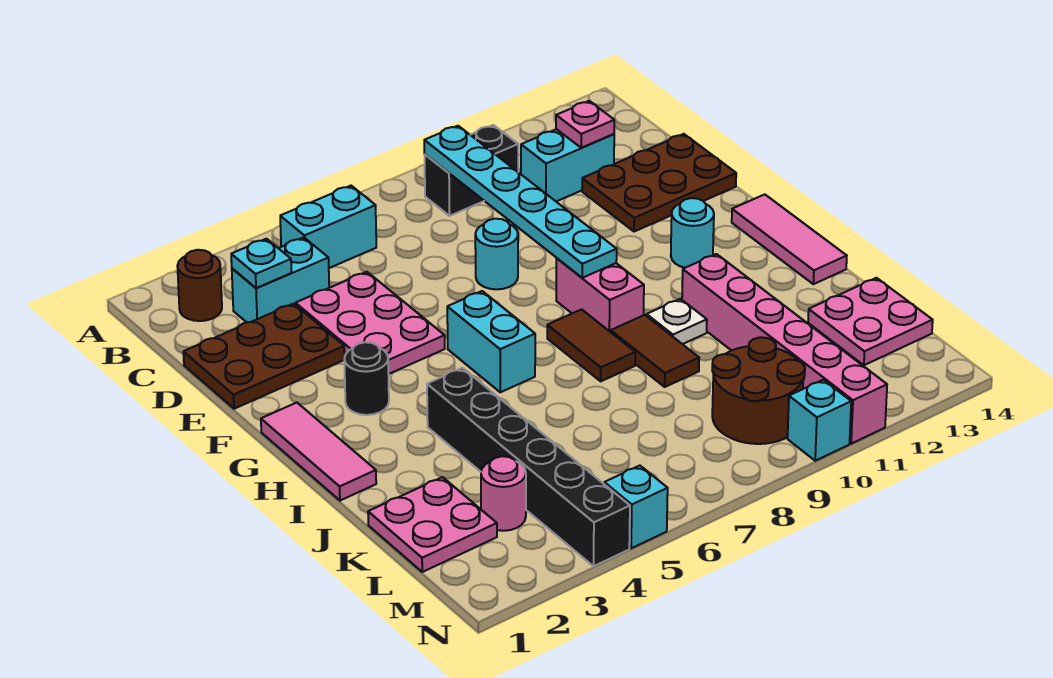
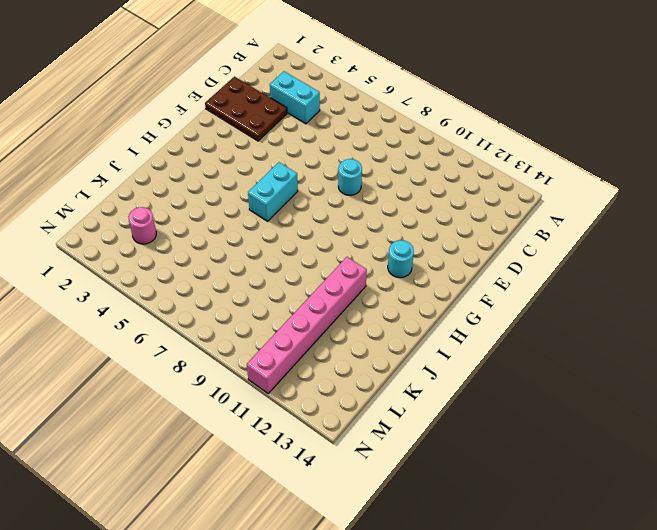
none -> brown 1x1 round brick [177,250,222,321]
none -> cyan 1x2 brick [280,186,376,268]
none -> black 1x2 brick [425,125,518,216]

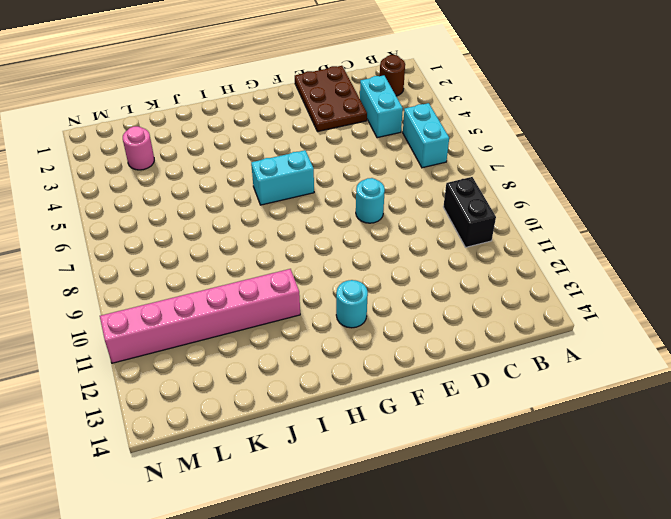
none -> cyan 1x2 brick [521,129,614,201]
none -> pink 2x3 plate [295,272,445,374]
none -> brown 2x3 plate [582,134,736,232]

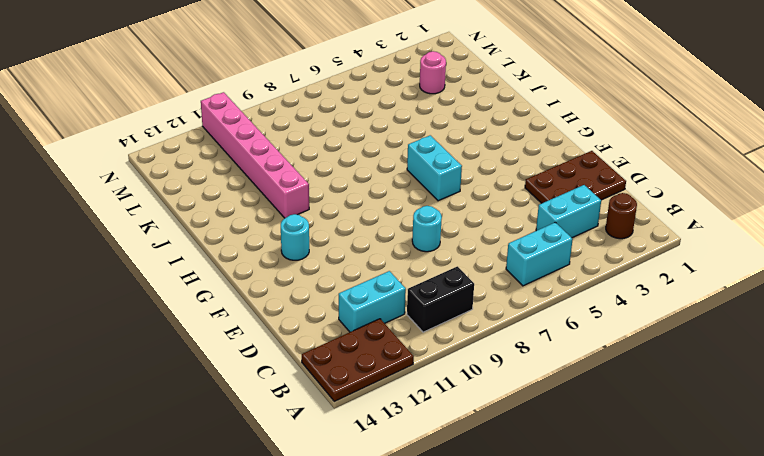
brown 2x3 plate [302,319,414,401] -> brown 2x3 plate moved to [582,134,736,232]
none -> pink 2x3 plate [295,272,445,374]
none -> pink 1x3 tile [261,403,376,501]
none -> black 1x1 round brick [344,342,389,415]

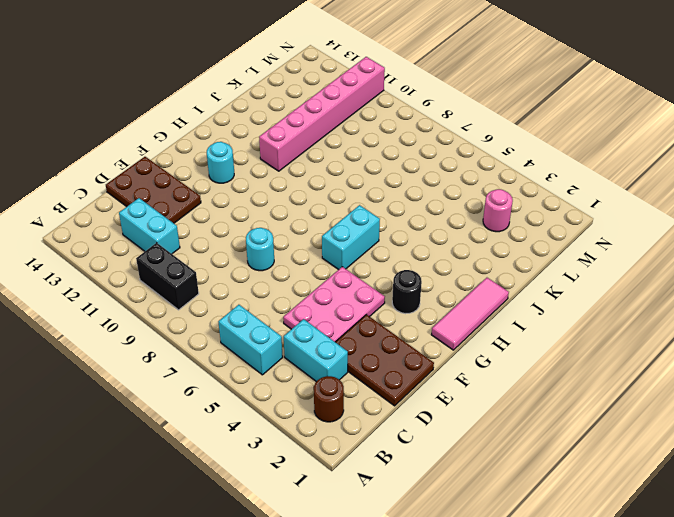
none -> pink 1x2 brick [556,258,644,332]
none -> pink 1x3 tile [732,194,847,284]
none -> brown 1x2 tile [547,309,635,381]

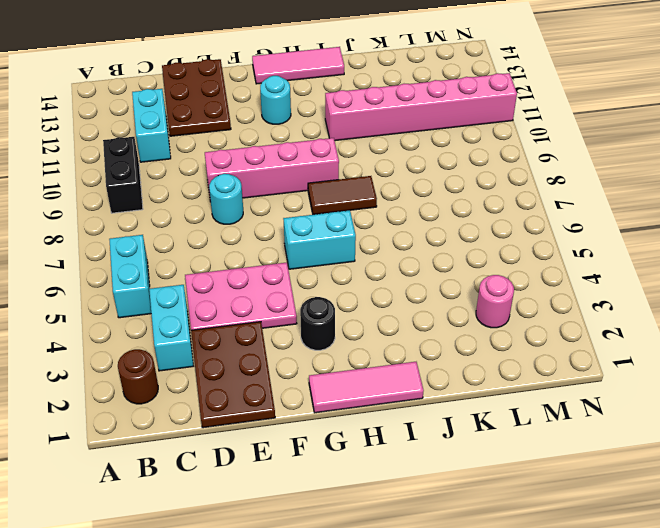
pink 1x4 brick [205,138,339,202] -> pink 1x2 brick [556,258,644,332]
none -> black 1x6 brick [427,368,630,566]
none -> brown 1x2 tile [611,315,699,387]
none -> white 1x1 plate [647,299,707,344]

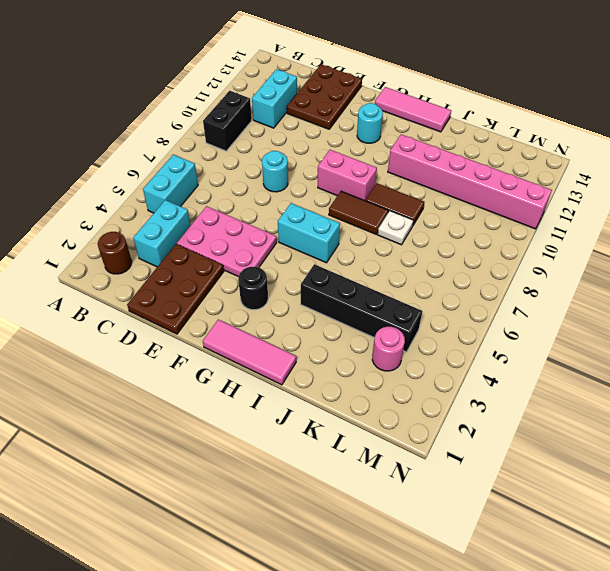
black 1x4 brick [301,264,422,352] -> black 1x6 brick [427,368,630,566]
white 1x1 plate [378,211,413,245] -> white 1x1 plate moved to [647,299,707,344]
none -> pink 2x2 plate [368,477,497,572]
none -> pink 2x2 plate [808,278,933,365]
none -> brown 2x2 round brick [712,337,805,444]

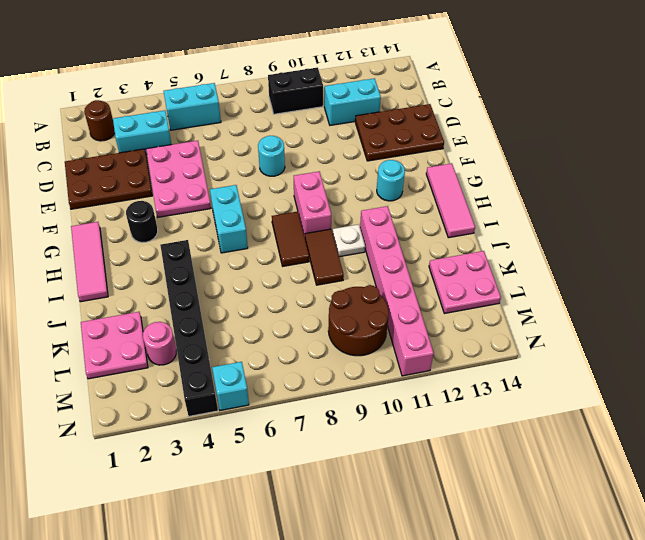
none -> cyan 1x1 brick [788,380,851,461]
none -> cyan 1x6 plate [424,126,617,278]
none -> cyan 1x1 plate [231,239,292,288]

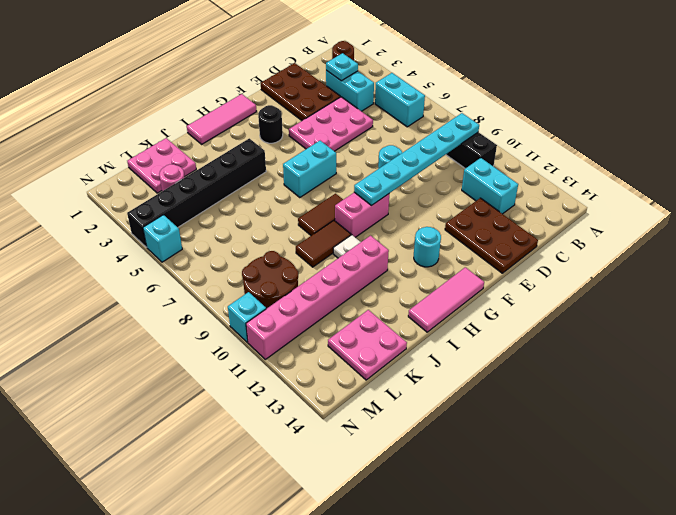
none -> pink 1x1 plate [556,101,614,148]

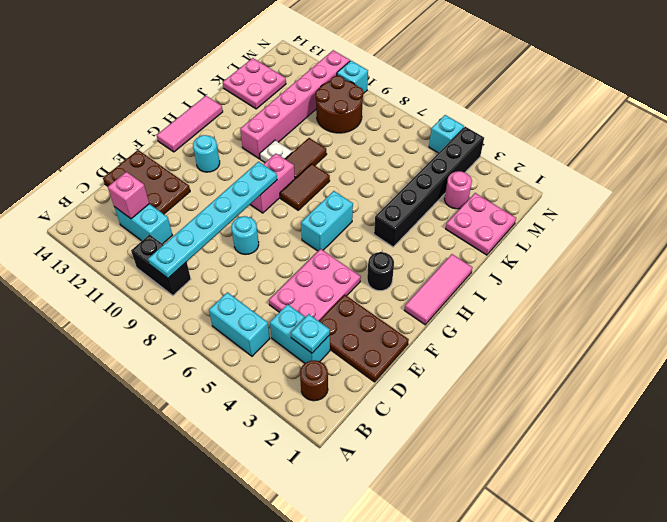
pink 1x1 brick [108,172,149,219] -> pink 1x1 plate [556,101,614,148]

